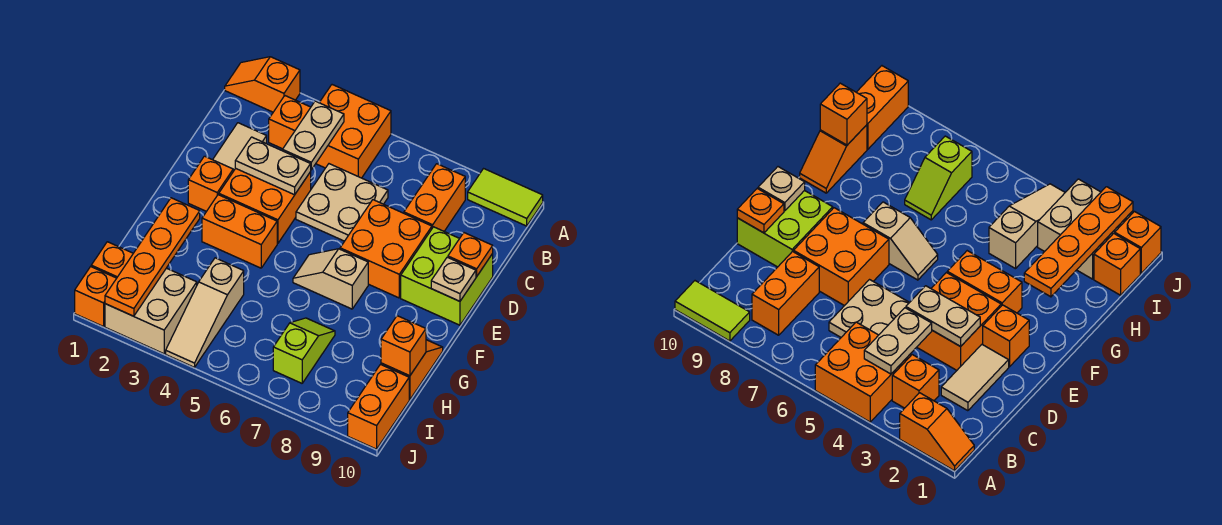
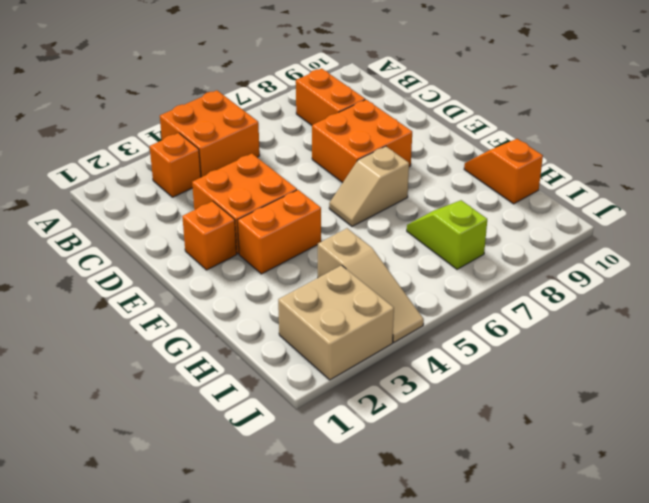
none -> orange 1x2 slope [225,57,300,112]
none -> lime 1x2 tile [468,169,543,226]
none -> tan 1x2 tile [213,123,267,171]

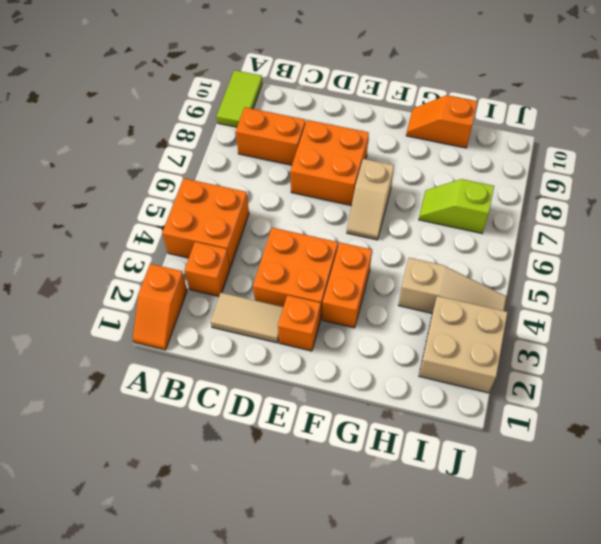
none -> tan 2x2 plate [296,164,388,241]
none -> lime 2x2 brick [401,227,493,325]
none -> orange 1x1 brick [91,242,133,278]

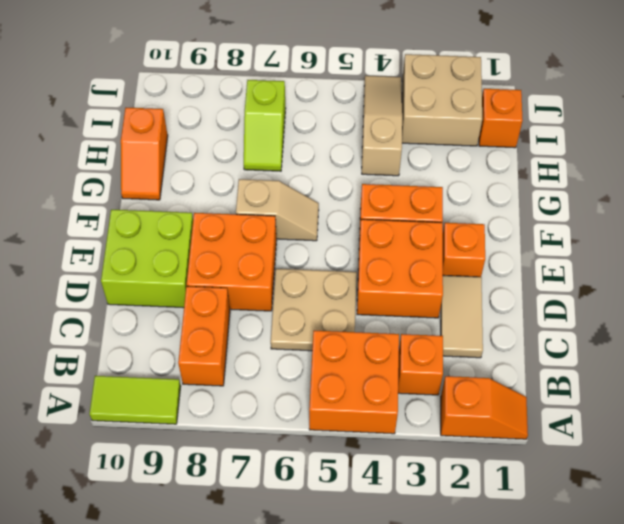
none -> orange 1x2 brick [348,365,409,449]
none -> orange 1x1 brick [75,267,117,327]
none -> tan 1x2 plate [282,101,344,170]

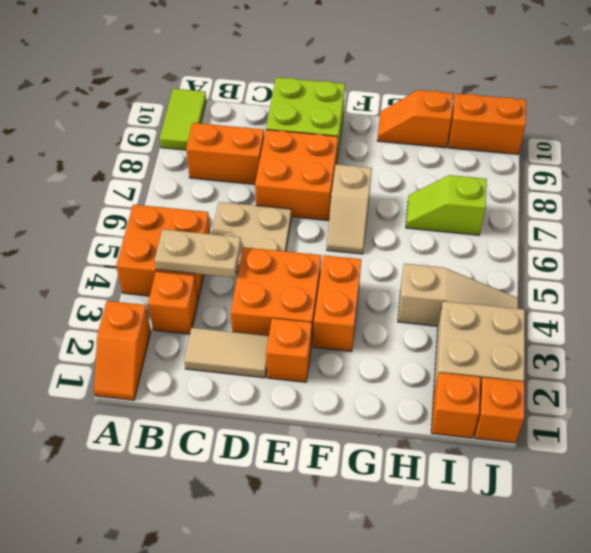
none -> tan 1x2 plate [235,137,311,195]
none -> orange 1x1 plate [448,233,493,277]
none -> tan 1x1 plate [431,257,476,301]

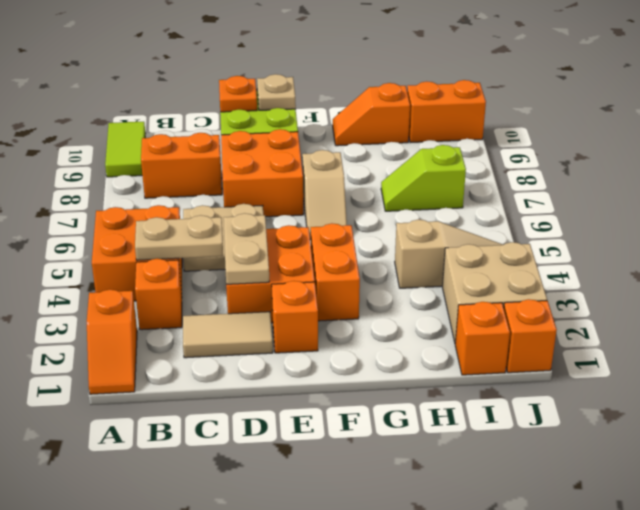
none -> orange 1x4 plate [105,198,200,316]
none -> orange 1x1 brick [381,316,426,376]

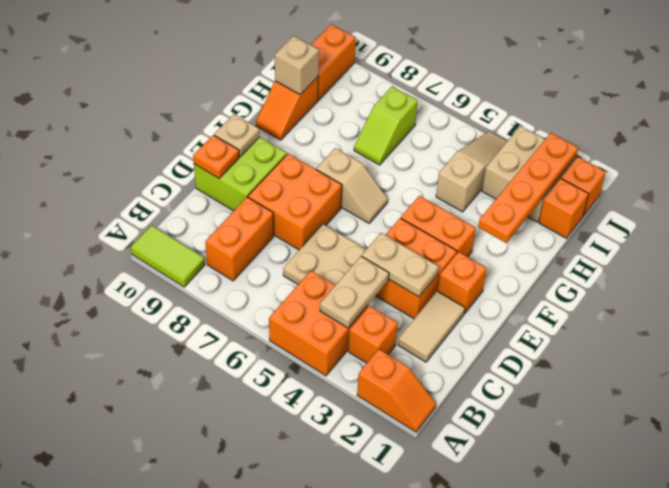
tan 1x1 brick [275,36,319,94] -> orange 1x1 brick [381,316,426,376]

